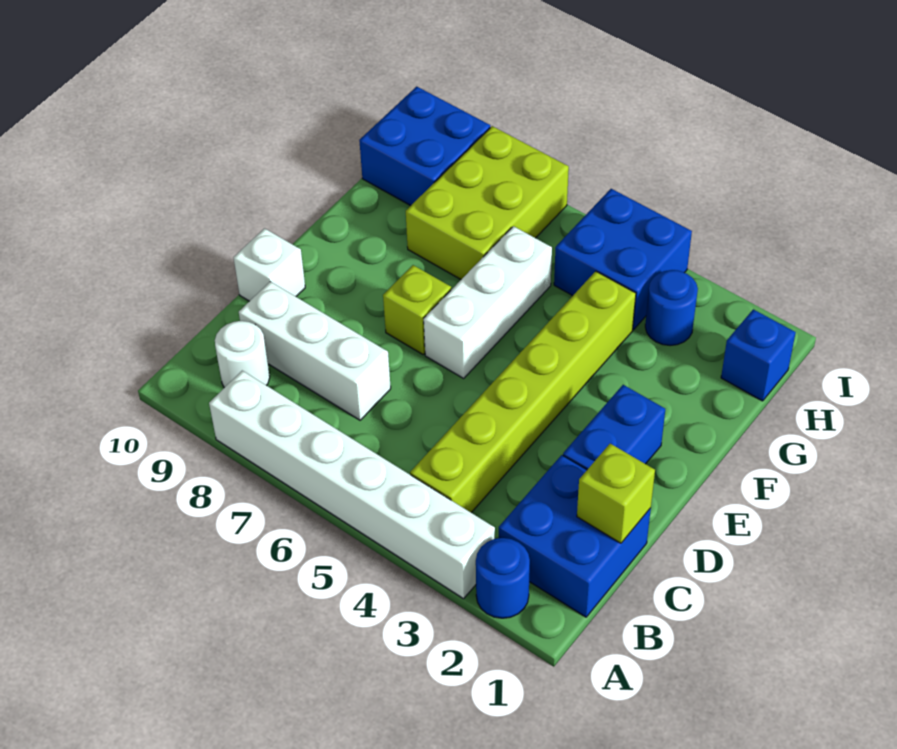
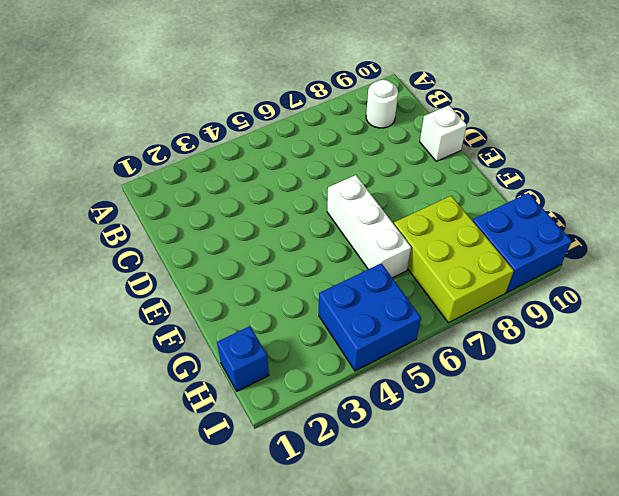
none -> blue 1x1 round brick [476,538,530,618]
none -> white 1x6 brick [209,371,495,599]
none -> blue 2x2 brick [499,455,651,617]

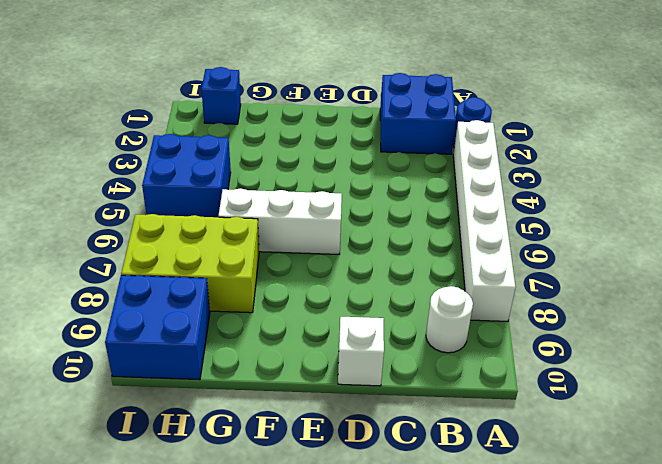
none -> lime 1x6 brick [410,271,636,513]
none -> white 1x3 brick [239,282,391,420]
none -> blue 1x2 brick [563,385,665,470]

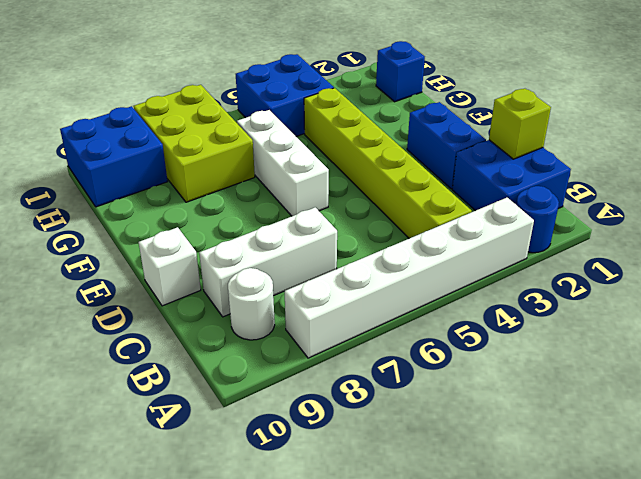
none -> lime 1x1 brick [383,265,451,354]
none -> blue 1x1 round brick [645,270,698,346]

